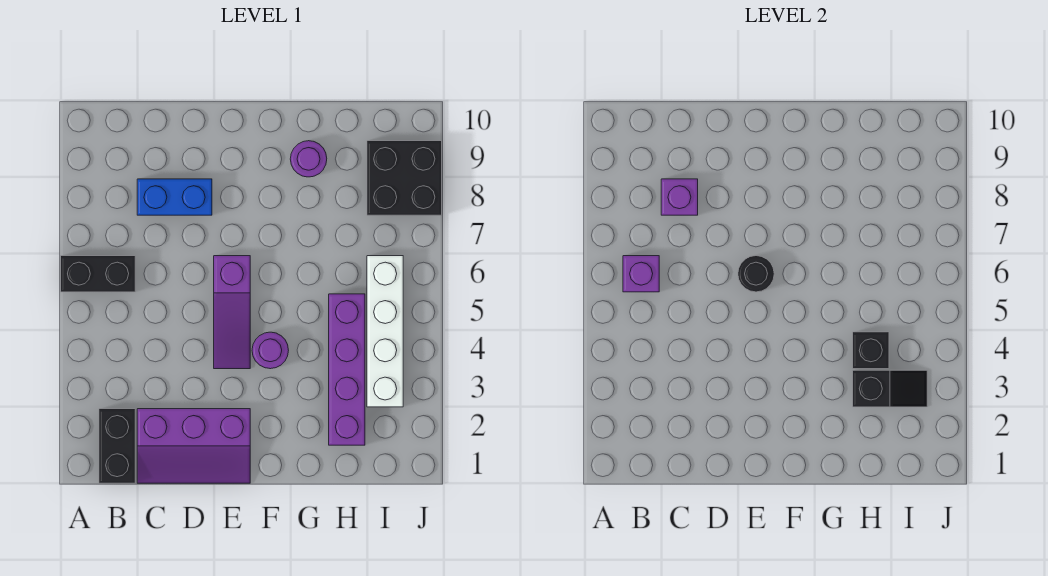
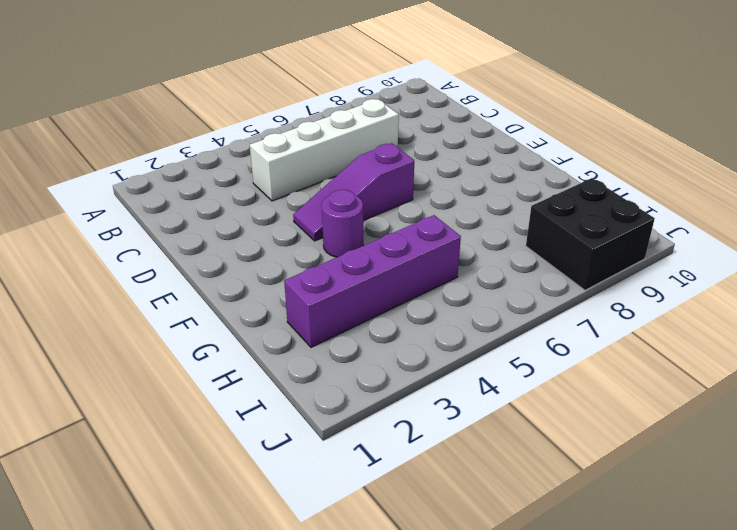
white 1x4 brick [250,99,399,201] -> white 1x4 brick moved to [367,256,403,407]
none -> black 1x2 brick [61,256,135,292]
none -> black 1x2 brick [99,409,135,483]
none -> purple 2x3 slope [137,409,250,483]

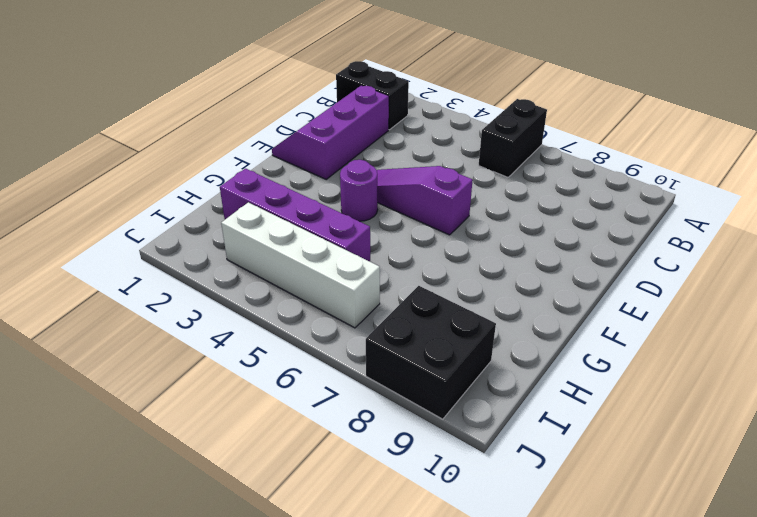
none -> blue 1x2 brick [137,179,212,215]
none -> purple 1x1 round brick [290,141,327,177]
none -> purple 1x1 brick [623,256,659,292]

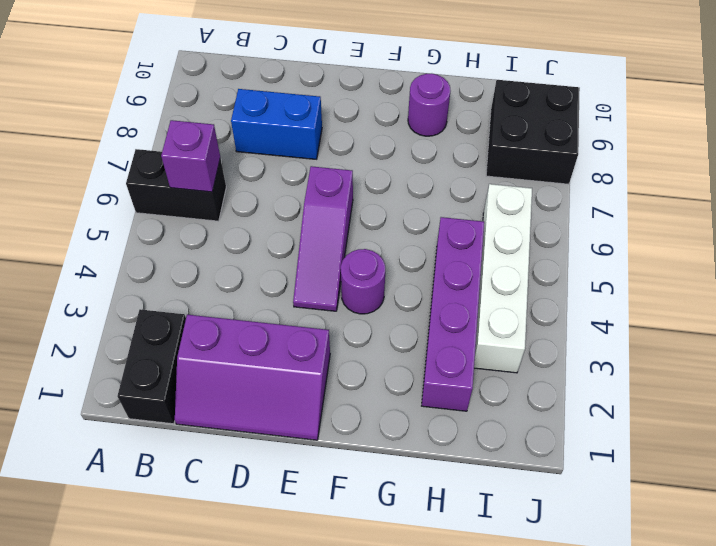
none -> purple 1x1 brick [661,179,698,215]
none -> black 1x1 round brick [738,256,774,292]
none -> black 1x2 slope [853,370,927,407]

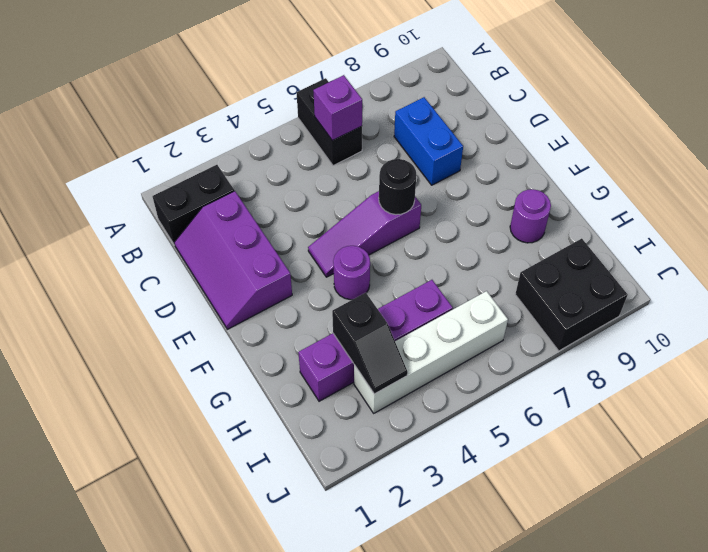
none -> purple 1x1 brick [661,179,698,215]
none -> black 1x1 brick [853,332,889,369]

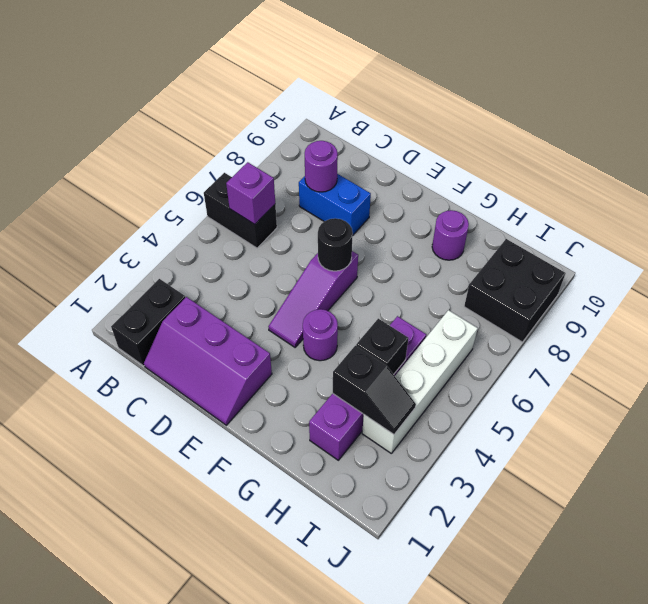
purple 1x1 round brick [305,141,338,192] -> purple 1x1 brick [661,179,698,215]

